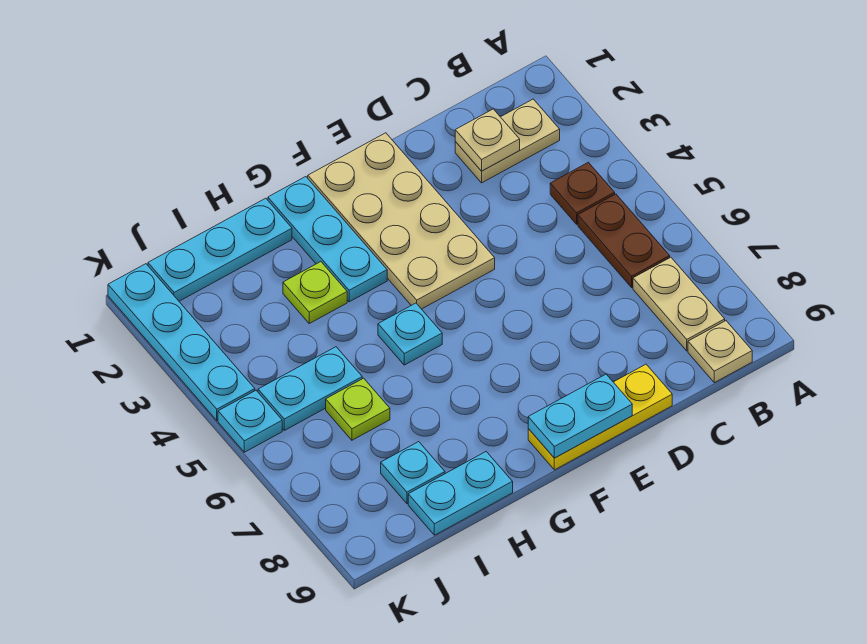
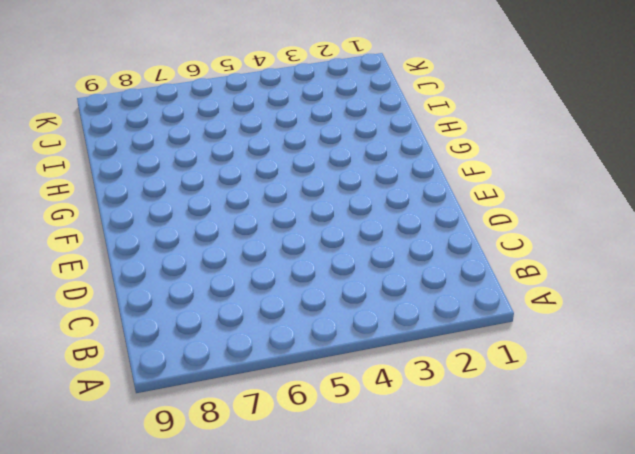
none -> tan 1x2 plate [455,99,560,183]
none -> brown 1x1 plate [550,162,615,224]
none -> brown 1x2 plate [578,194,670,287]

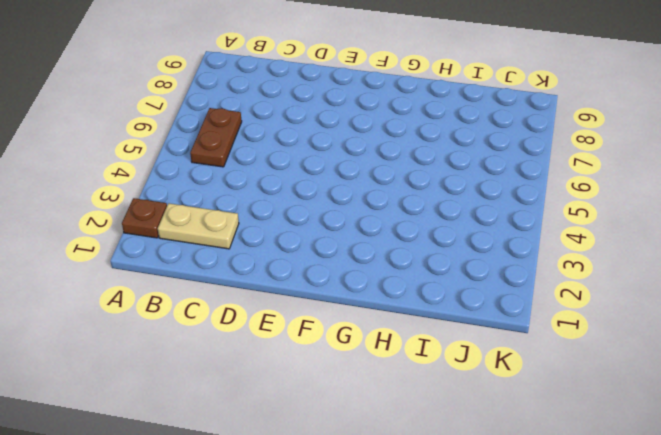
brown 1x1 plate [122,198,167,238] -> brown 1x1 plate moved to [550,162,615,224]
none -> tan 1x2 plate [633,257,725,351]
none -> tan 1x1 plate [688,321,752,383]
none -> yellow 1x3 plate [528,364,672,470]

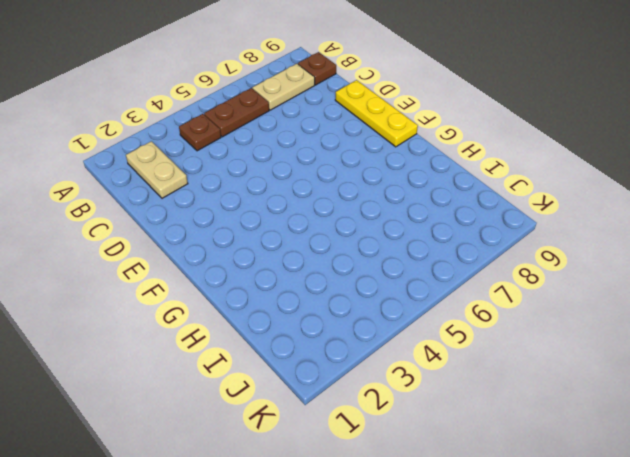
brown 1x1 plate [298,52,336,85] -> tan 1x1 plate [688,321,752,383]
none -> tan 2x4 plate [308,133,495,309]
none -> cyan 1x3 plate [268,177,387,302]
none -> cyan 1x1 plate [378,303,442,365]

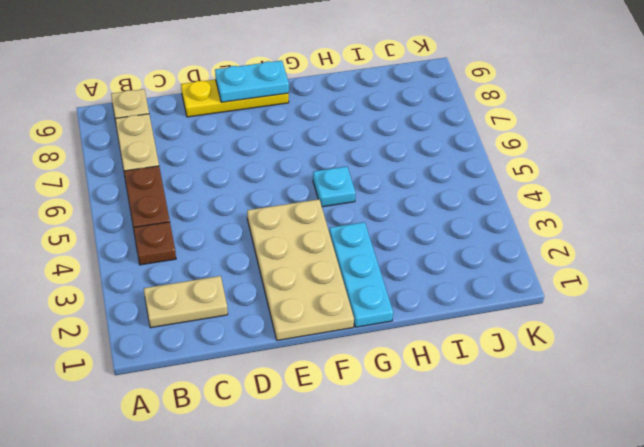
none -> cyan 1x3 plate [148,198,292,301]
none -> lime 1x1 plate [283,262,347,323]
none -> cyan 1x2 plate [408,452,513,535]

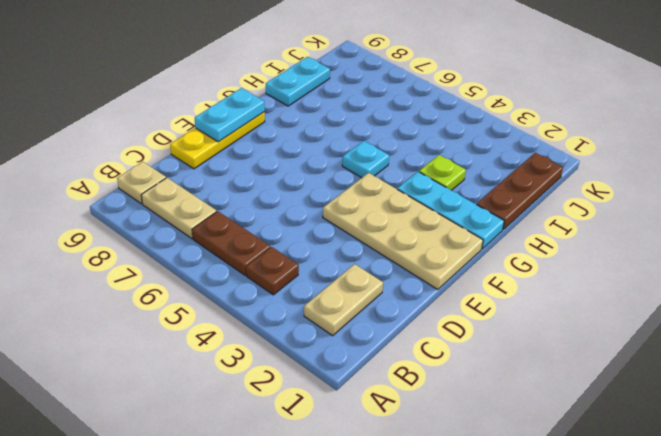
brown 1x3 plate [477,153,563,229] -> cyan 1x3 plate [148,198,292,301]
none -> cyan 1x2 plate [258,347,362,430]
none -> lime 1x1 plate [326,378,390,440]
none -> cyan 1x1 plate [381,442,445,504]

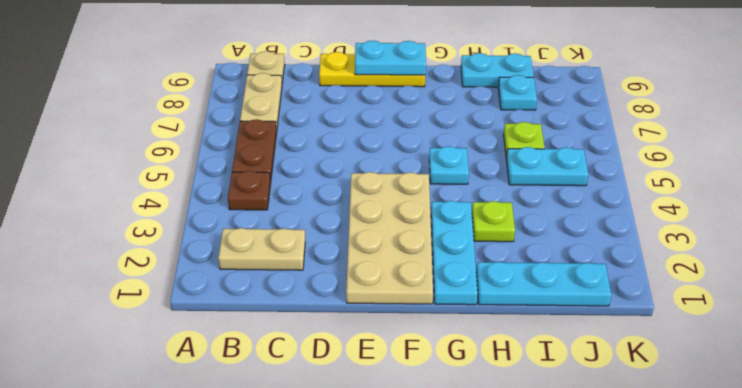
none -> cyan 1x4 plate [108,264,255,421]
none -> cyan 1x1 plate [218,390,282,452]
none -> tan 1x1 plate [455,109,520,171]

